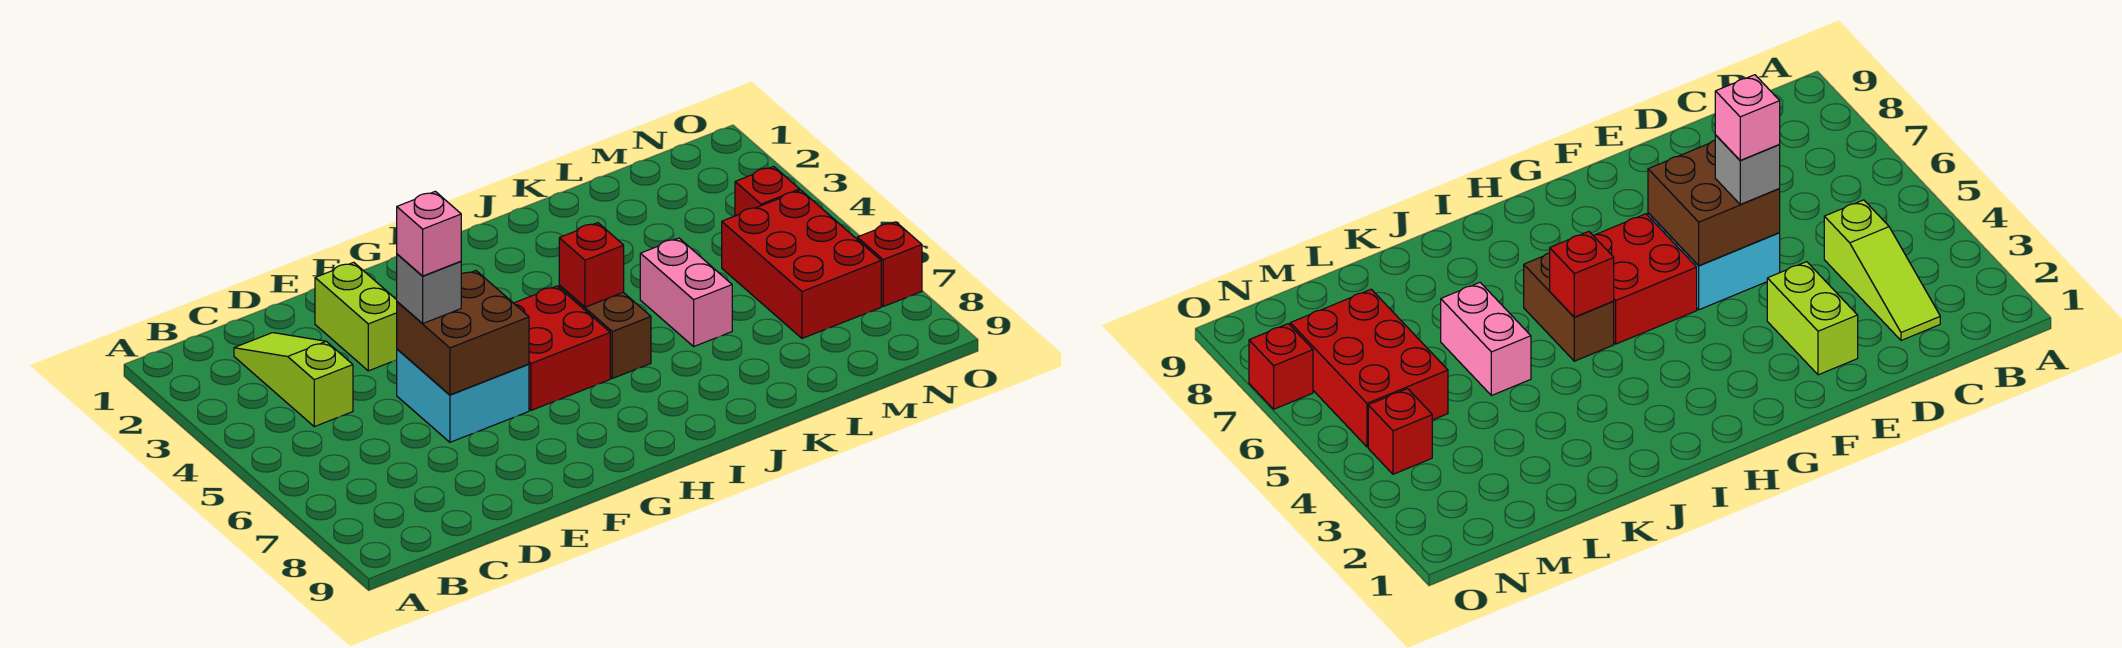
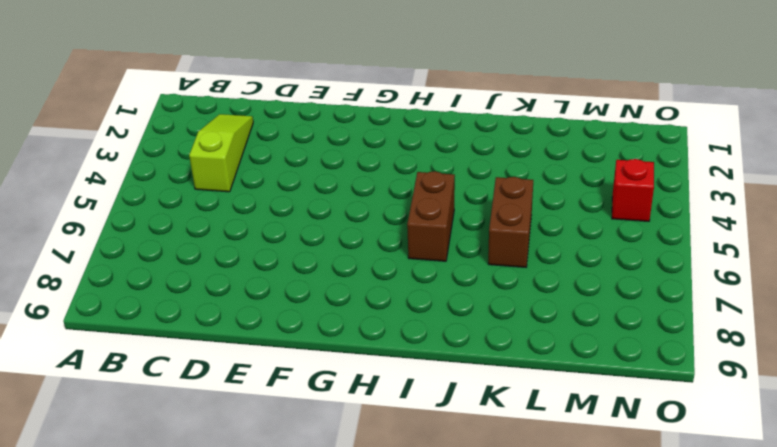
brown 1x2 brick [488,177,533,267] -> pink 1x2 brick [640,238,732,346]
none -> lime 1x2 brick [315,262,397,371]
none -> cyan 2x2 brick [397,349,529,442]
none -> red 2x2 brick [514,286,610,410]

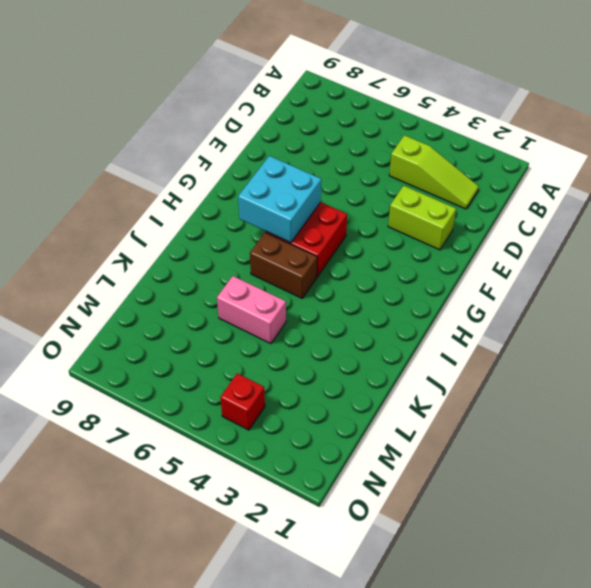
cyan 2x2 brick [238,156,321,243] -> cyan 2x2 brick moved to [397,349,529,442]
none -> red 2x3 brick [722,190,881,338]
none -> red 1x1 brick [857,222,922,306]
none -> brown 2x2 brick [397,271,529,395]

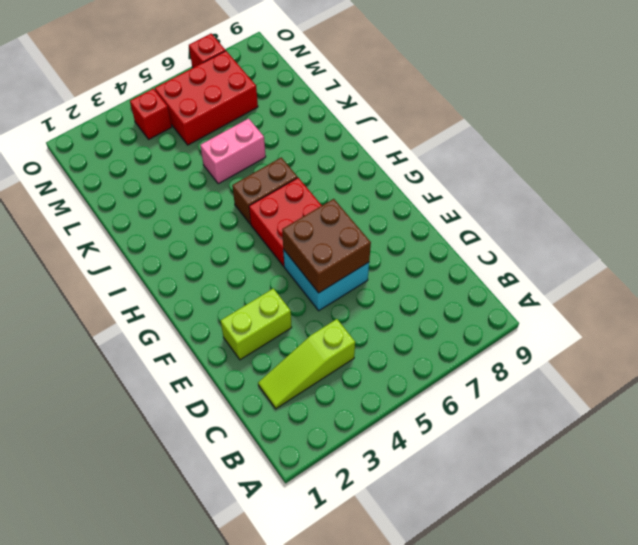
none -> red 1x1 brick [559,223,624,307]
none -> grey 1x1 brick [397,254,461,324]
none -> pink 1x1 brick [397,191,461,276]

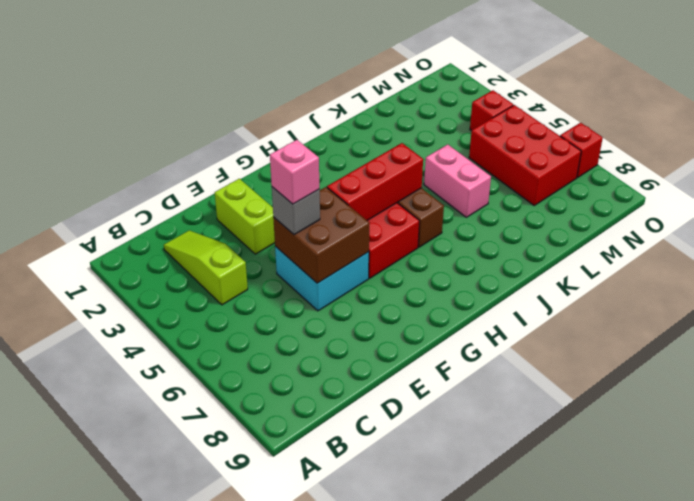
red 1x3 brick [327,143,423,220] -> red 1x1 brick [559,223,624,307]

